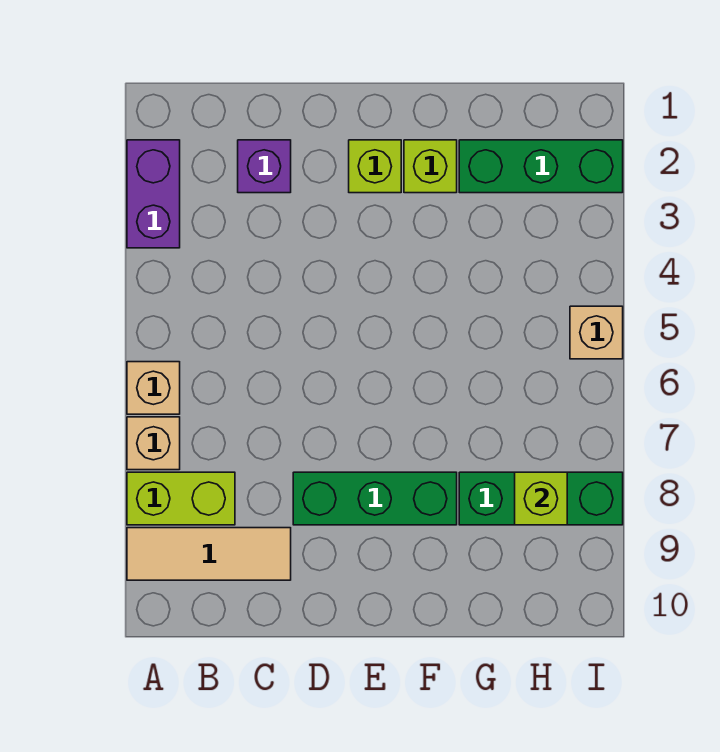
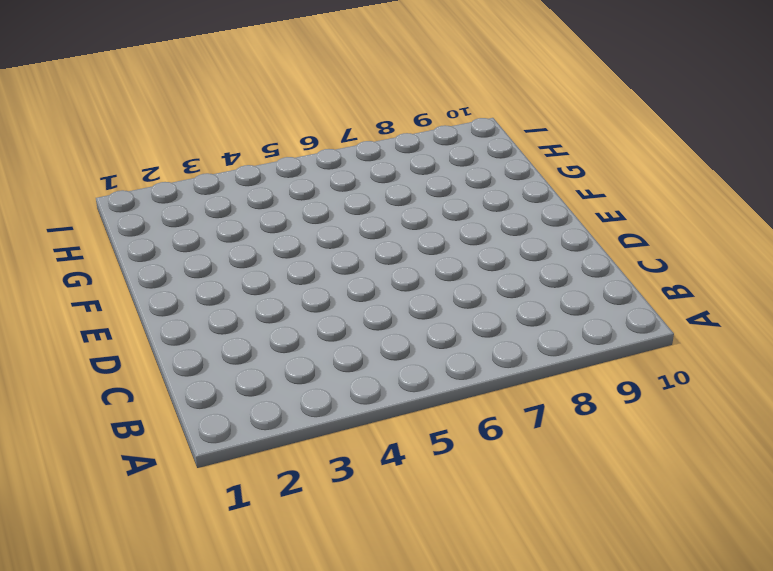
none -> purple 1x2 brick [127,140,180,248]
none -> tan 1x1 brick [127,362,180,414]
none -> tan 1x1 brick [127,417,180,470]

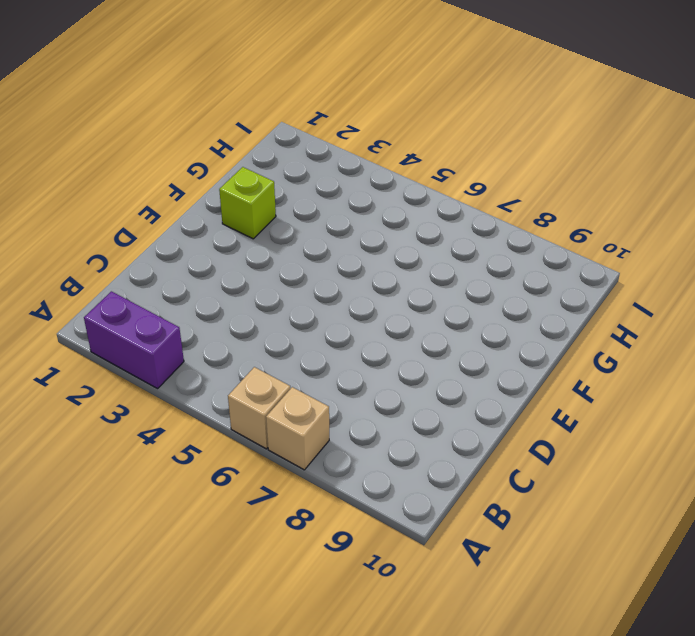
none -> lime 1x2 brick [127,472,235,525]
none -> tan 1x3 tile [127,528,291,580]
none -> purple 1x1 brick [238,140,291,193]

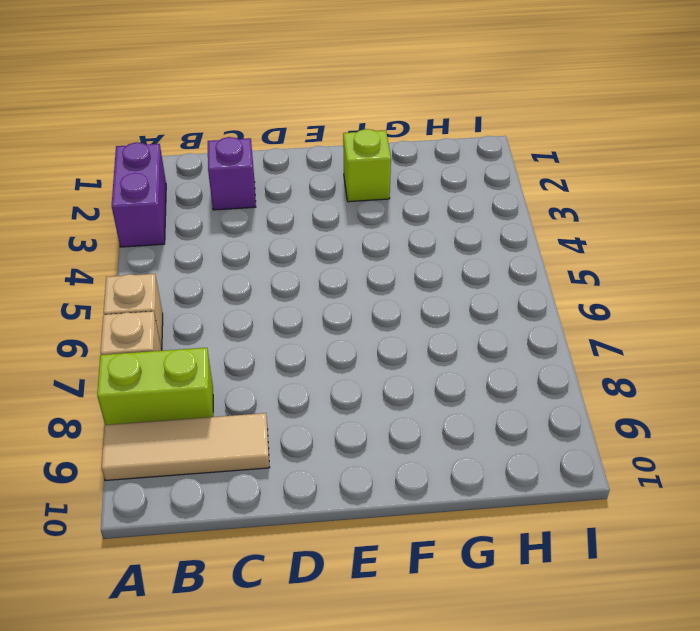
none -> green 1x3 brick [293,472,457,525]
none -> lime 1x1 brick [349,140,401,193]
none -> green 1x3 brick [459,140,623,193]

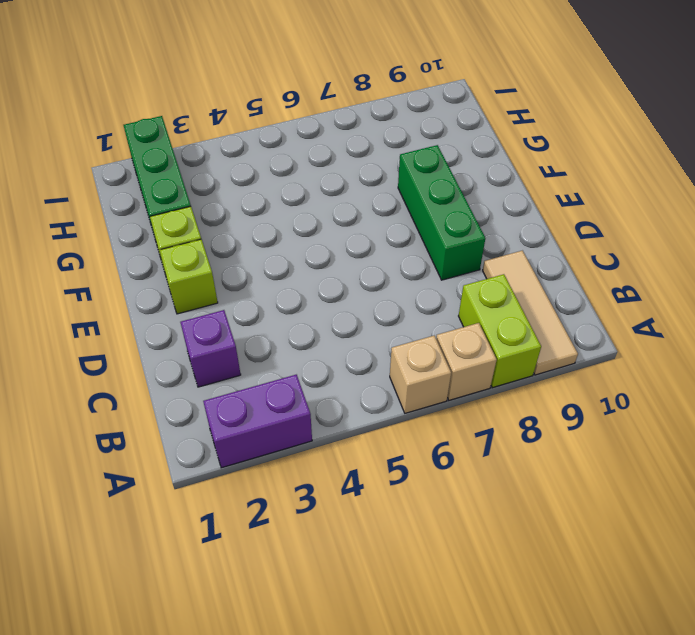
none -> green 1x3 brick [459,472,623,525]
none -> tan 1x1 brick [570,306,623,359]
none -> lime 1x1 brick [515,472,567,525]

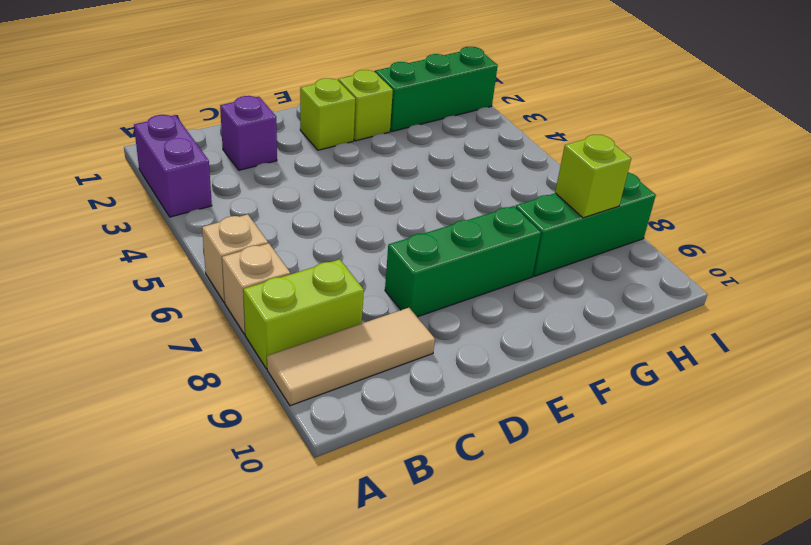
none -> tan 1x1 brick [570,306,623,359]

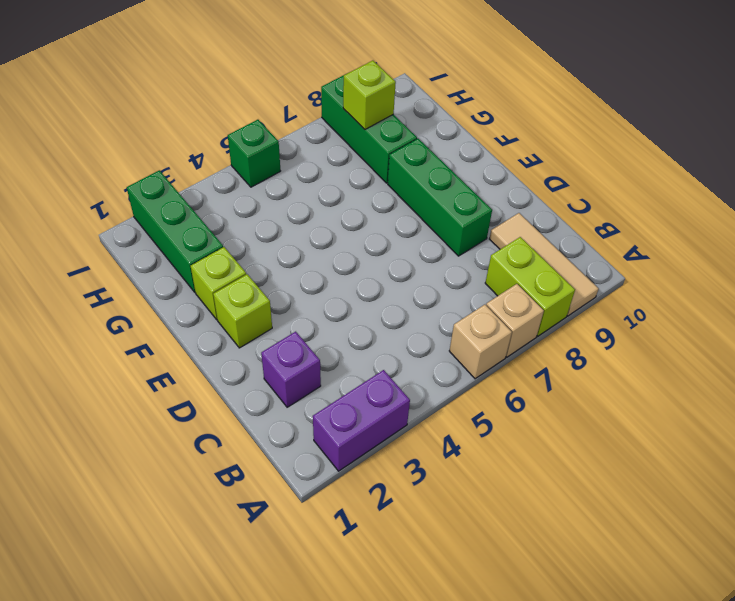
green 1x1 brick [228,120,280,187] -> tan 1x1 brick [570,306,623,359]

